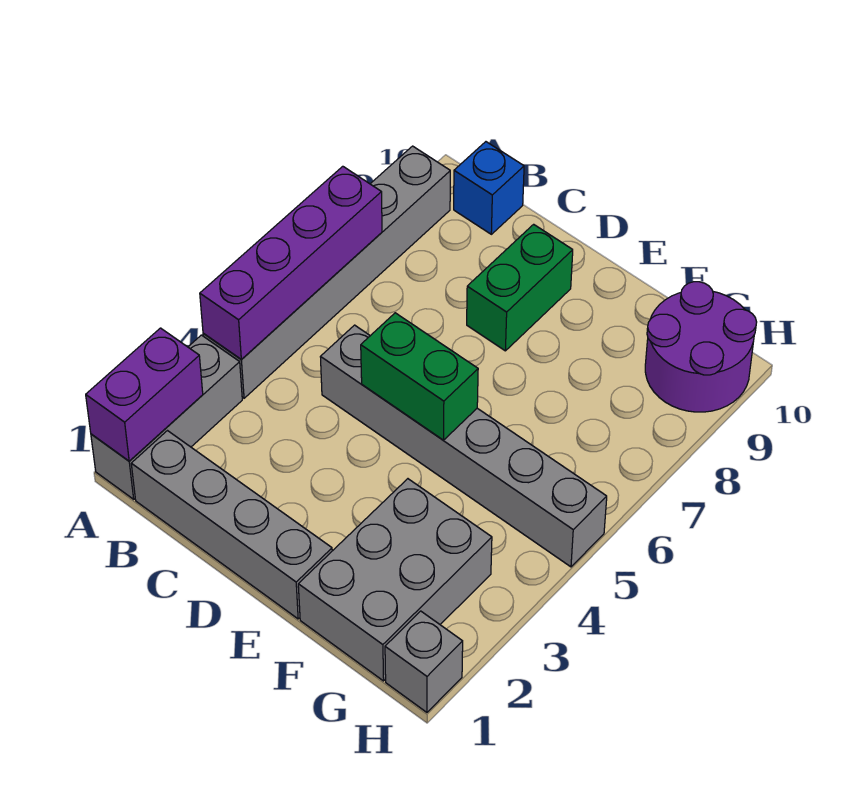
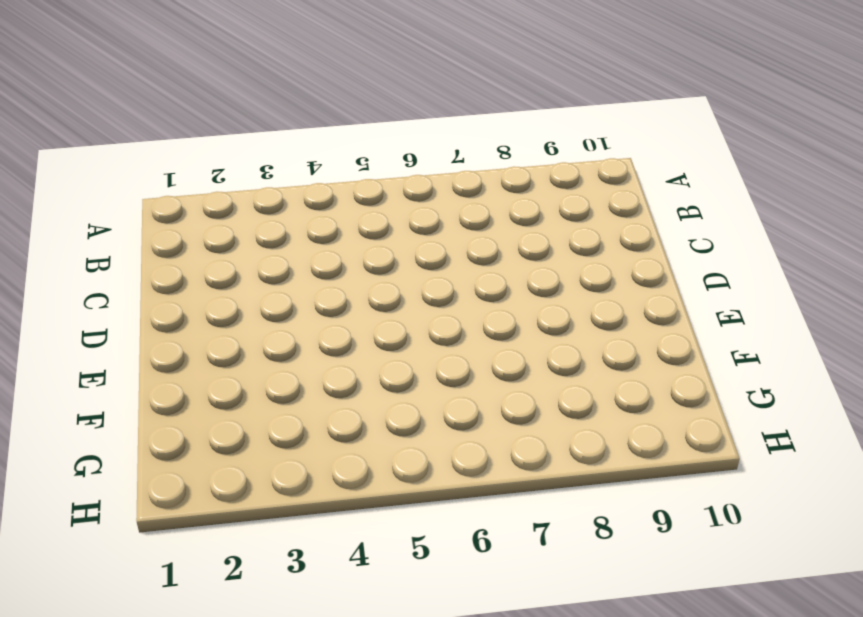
none -> grey 1x3 brick [91,335,242,499]
none -> grey 1x6 brick [203,146,450,398]
none -> grey 1x4 brick [131,431,332,619]

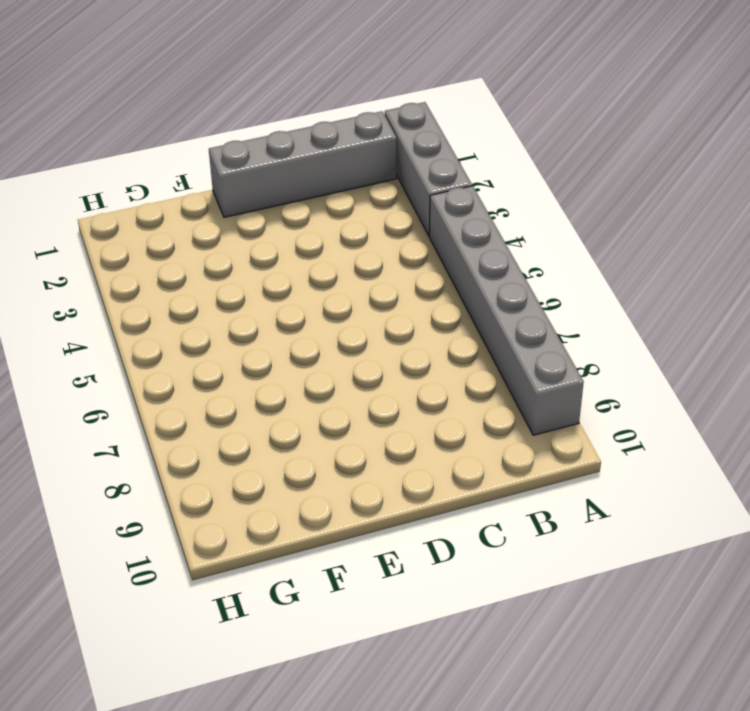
none -> blue 1x1 brick [454,142,524,234]
none -> grey 1x6 brick [321,325,607,567]
none -> green 1x2 brick [467,224,573,351]

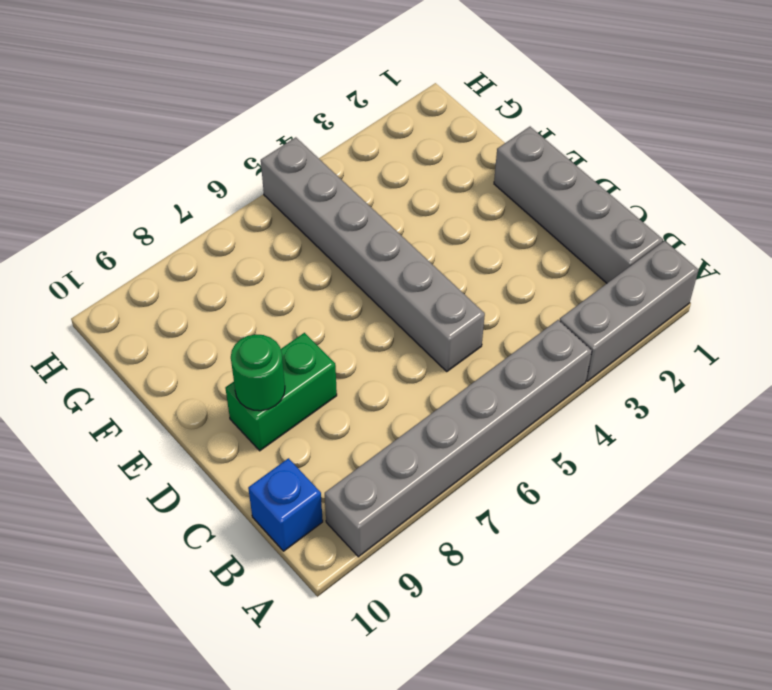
green 1x1 round brick [231,334,285,411] -> none
none -> grey 2x3 brick [298,479,492,681]
none -> purple 2x2 round brick [645,282,757,412]
none -> grey 1x1 brick [385,611,463,712]

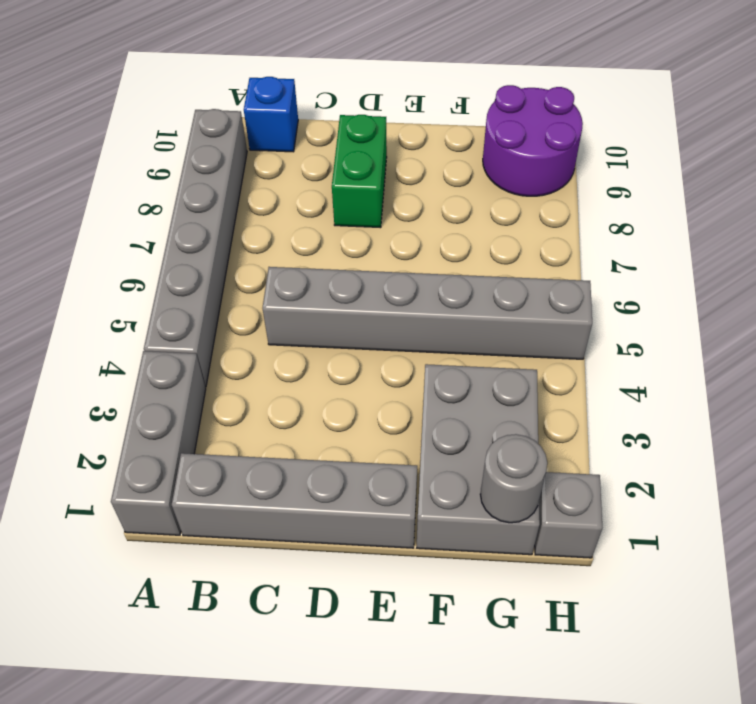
grey 1x1 round brick [480,434,547,523] -> none
none -> purple 1x2 brick [86,328,203,461]
none -> purple 1x4 brick [200,166,382,359]
none -> green 1x2 brick [361,313,478,440]

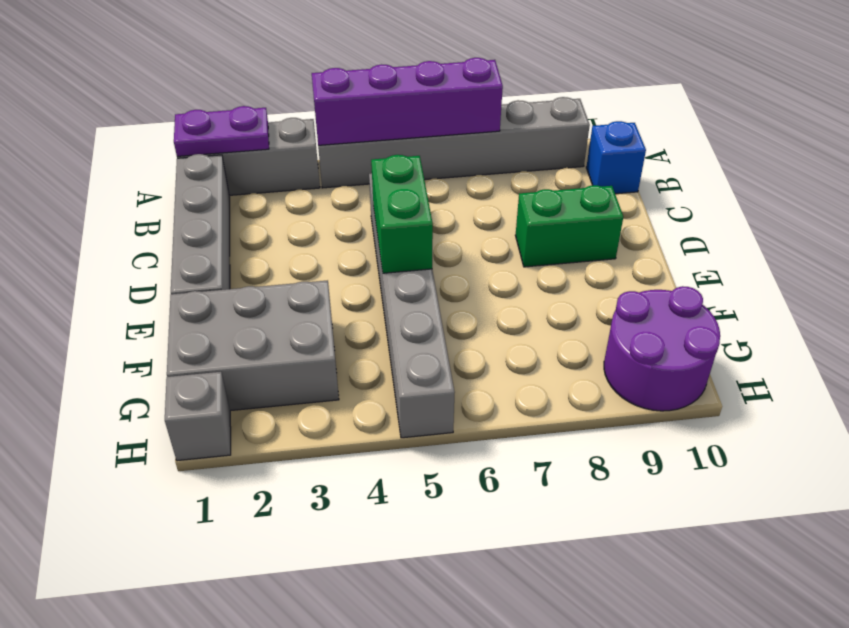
purple 1x2 plate [174,106,269,156] -> purple 1x2 brick [86,328,203,461]

